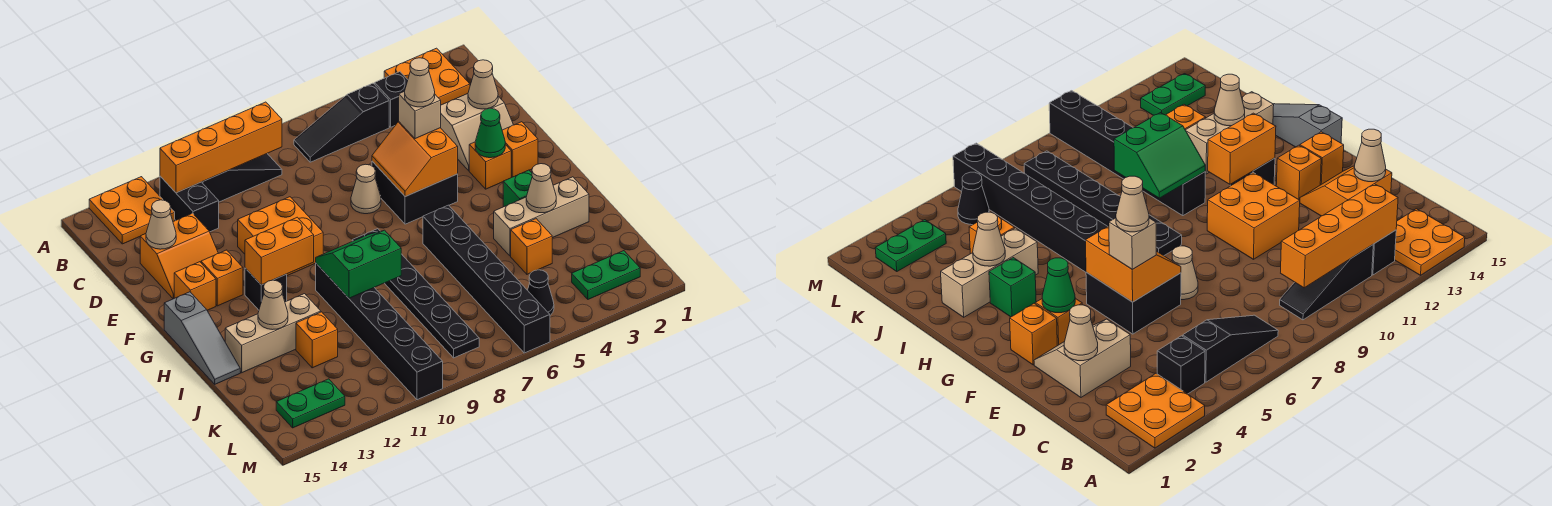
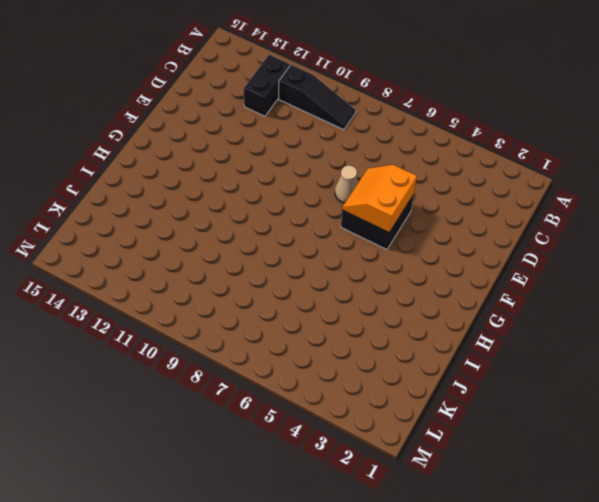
none -> orange 2x2 plate [384,48,470,105]
none -> orange 2x2 plate [89,177,175,244]
none -> black 1x1 brick [375,72,408,127]
none -> black 1x3 slope [294,83,389,162]

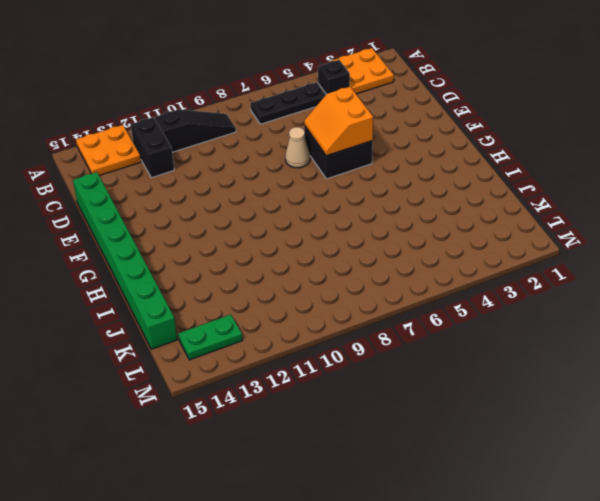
black 1x3 plate [250,82,326,124] -> black 1x3 slope [294,83,389,162]
green 1x8 brick [73,172,177,349] -> grey 1x3 slope [164,292,240,384]
none -> tan 2x2 slope [441,94,513,171]
none -> orange 2x2 slope [140,213,218,299]
none -> orange 2x2 brick [238,197,323,276]
none -> orange 1x1 brick [502,122,538,177]

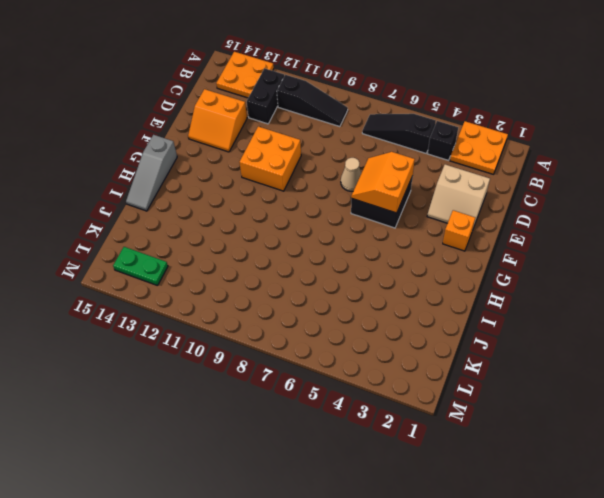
none -> orange 1x1 brick [469,142,511,189]
none -> orange 1x1 brick [201,250,243,306]
none -> orange 1x1 brick [174,262,216,310]
none -> black 1x6 plate [352,229,479,358]

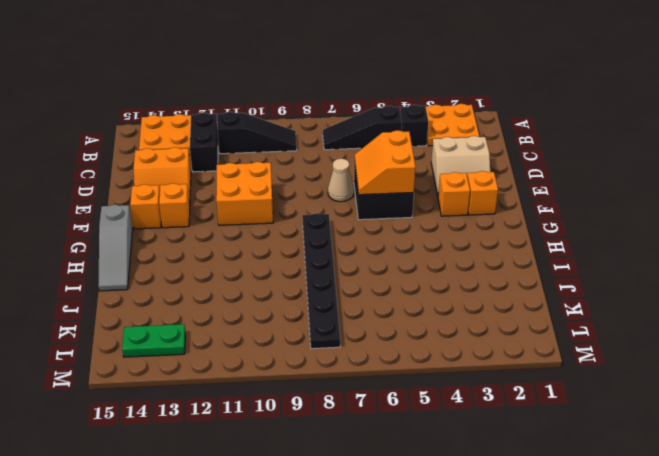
none -> black 1x1 brick [245,268,287,310]
none -> green 1x1 brick [503,170,532,207]
none -> black 1x6 brick [423,205,550,353]
none -> black 1x6 brick [316,264,443,400]

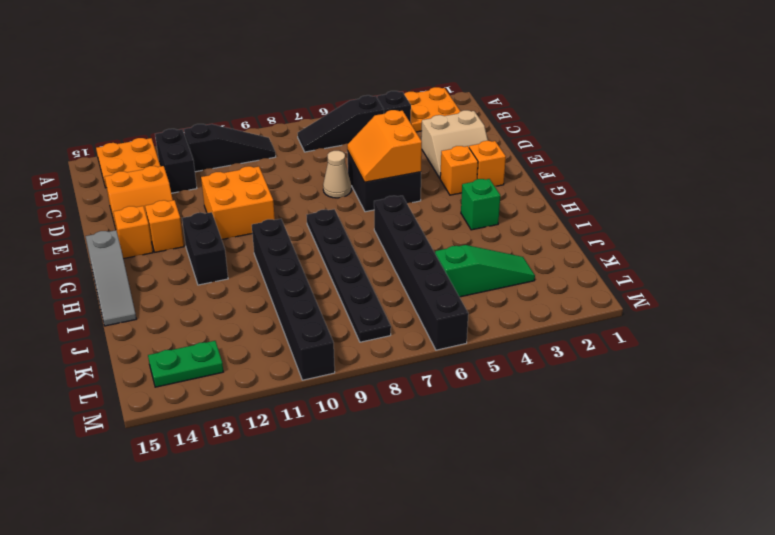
black 1x2 brick [182,212,228,285] -> black 1x1 brick [245,268,287,310]
green 1x3 slope [435,245,535,297] -> none
none -> tan 1x3 brick [494,177,589,256]
none -> tan 1x3 brick [225,294,321,373]
none -> orange 1x1 brick [511,219,552,274]
none -> orange 1x1 brick [296,312,338,368]

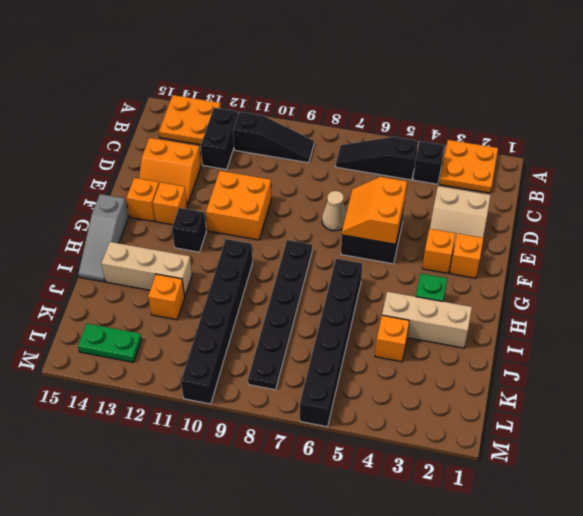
none -> green 1x2 plate [572,251,640,299]
none -> black 1x1 cone [528,270,554,315]
none -> orange 1x4 brick [160,102,282,193]
none -> tan 1x1 cone [468,60,498,109]

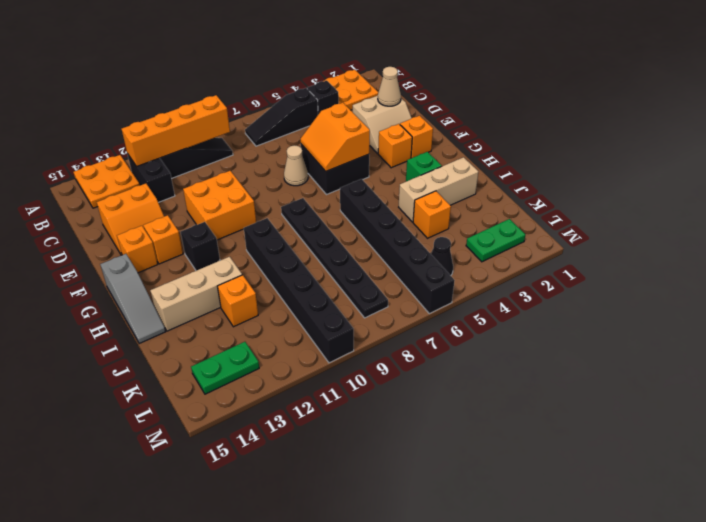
none -> tan 1x1 cone [146,200,176,249]
none -> green 1x1 cone [475,108,505,158]
none -> orange 1x2 brick [245,217,314,285]
none -> green 2x2 slope [316,230,401,298]

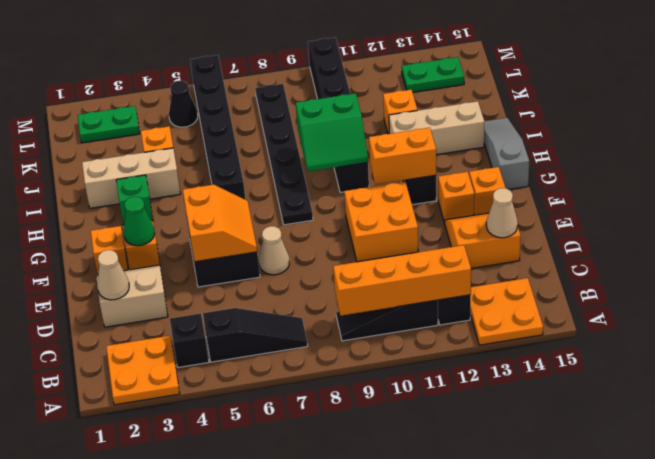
none -> tan 1x1 cone [526,164,556,213]
none -> tan 1x1 cone [258,280,288,330]
none -> tan 1x1 brick [399,91,441,139]
none -> tan 1x1 cone [405,58,435,107]

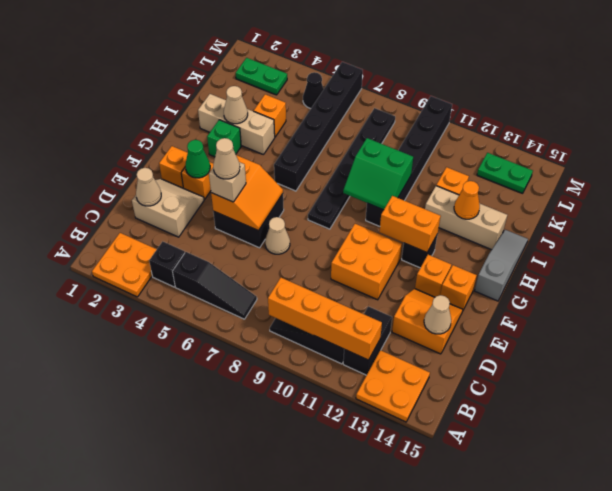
orange 1x1 cone [454,181,480,219] -> tan 1x1 cone [258,280,288,330]

